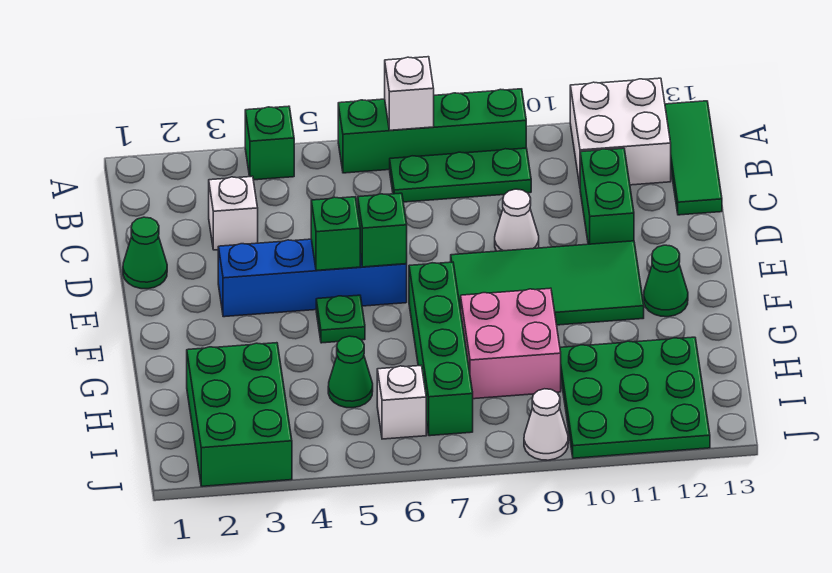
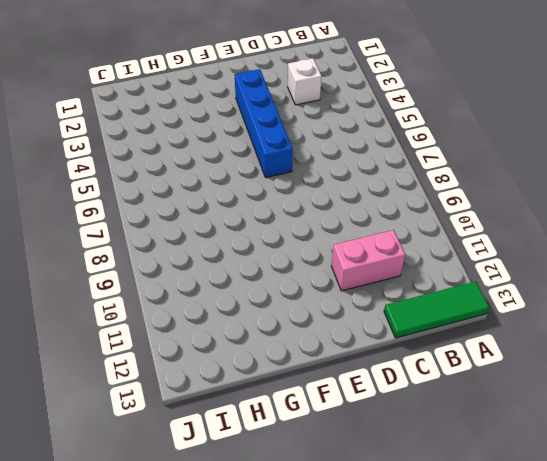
pink 1x2 brick [331,230,405,291] -> green 1x2 brick [580,148,634,244]
none -> green 1x1 brick [245,106,294,180]
none -> green 1x4 brick [338,89,526,173]
none -> white 2x2 brick [570,78,671,185]

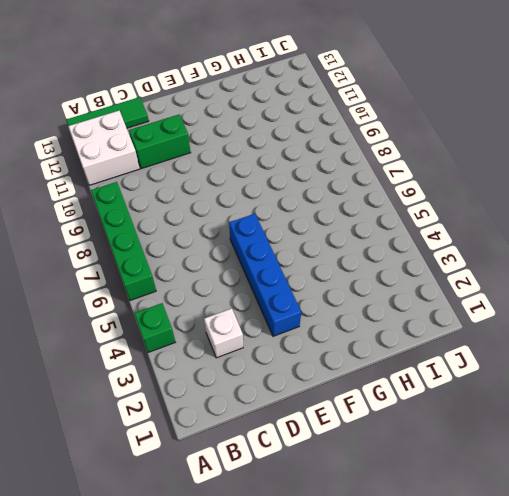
none -> green 1x3 plate [390,148,531,202]
none -> green 1x1 cone [123,217,167,289]
none -> white 1x1 cone [495,189,539,251]

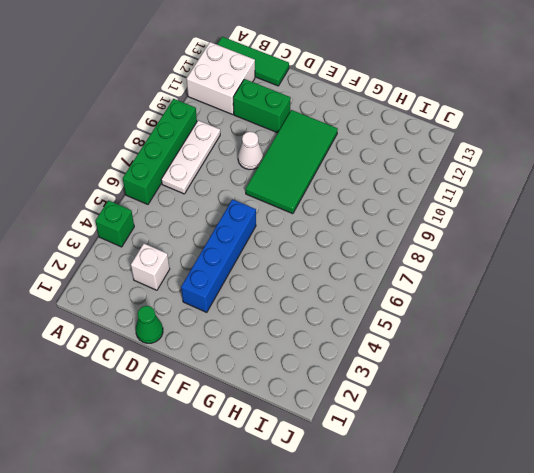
white 1x3 plate [161,120,220,194] -> green 1x3 plate [390,148,531,202]
none -> green 1x1 plate [316,295,365,343]
none -> green 1x4 brick [409,262,473,436]
none -> green 1x1 cone [644,245,688,317]

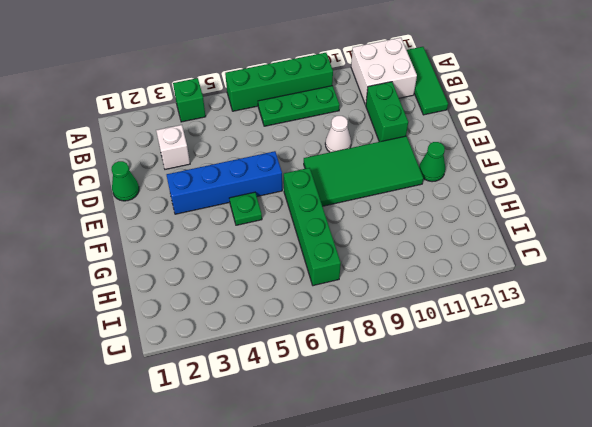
none -> pink 2x2 brick [461,288,561,399]
none -> green 2x3 brick [187,343,292,486]
none -> green 1x1 cone [328,336,373,408]

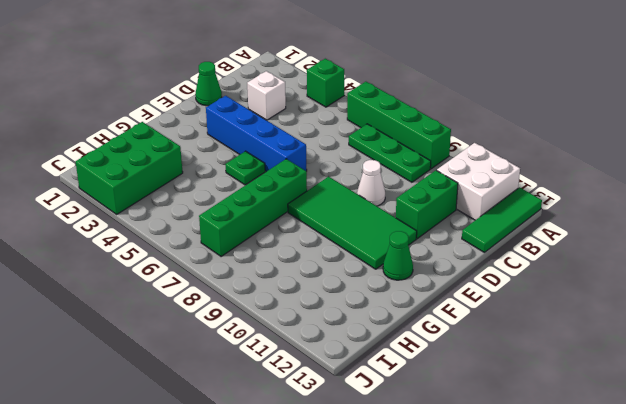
none -> pink 2x2 brick [461,288,561,399]
none -> green 1x1 cone [328,336,373,408]
none -> green 3x3 plate [560,337,710,458]

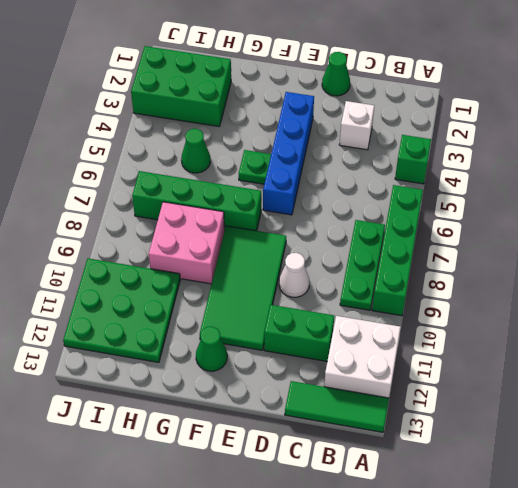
none -> white 1x1 brick [377,366,426,439]
none -> white 1x1 cone [524,389,568,460]
none -> white 1x1 brick [385,57,434,130]

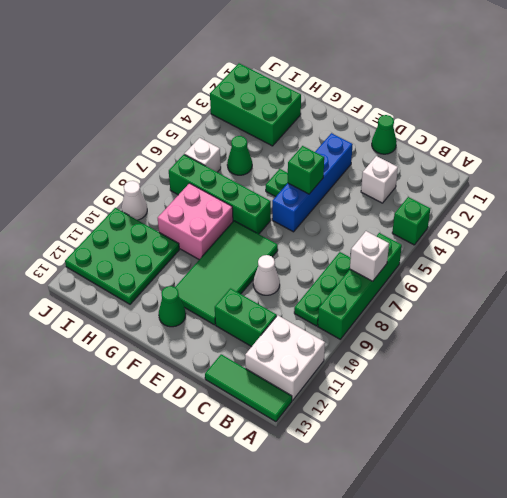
none -> green 1x1 brick [358,193,407,267]

